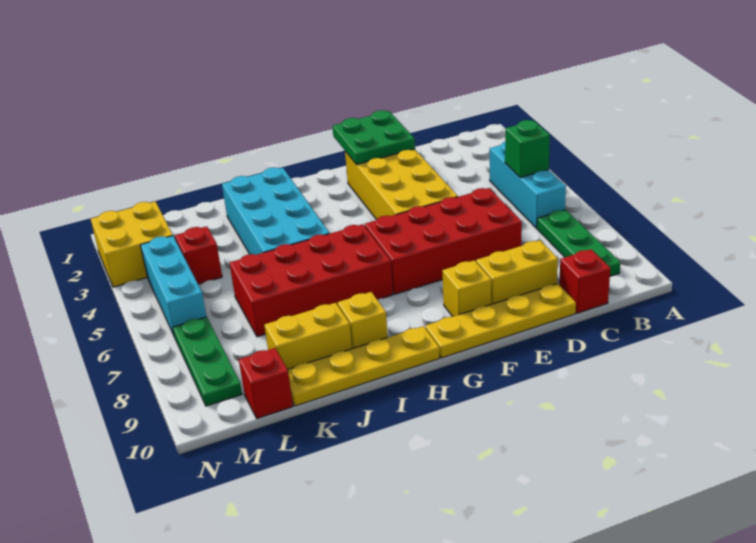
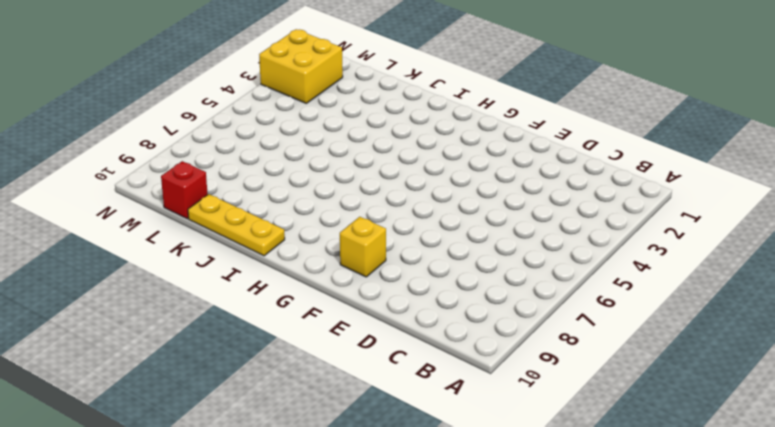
yellow 1x3 plate [188,194,285,256] -> yellow 1x4 plate [288,326,440,406]
none -> cyan 1x3 brick [490,142,566,228]
none -> green 1x3 plate [537,210,621,276]
none -> red 1x1 brick [559,249,610,313]

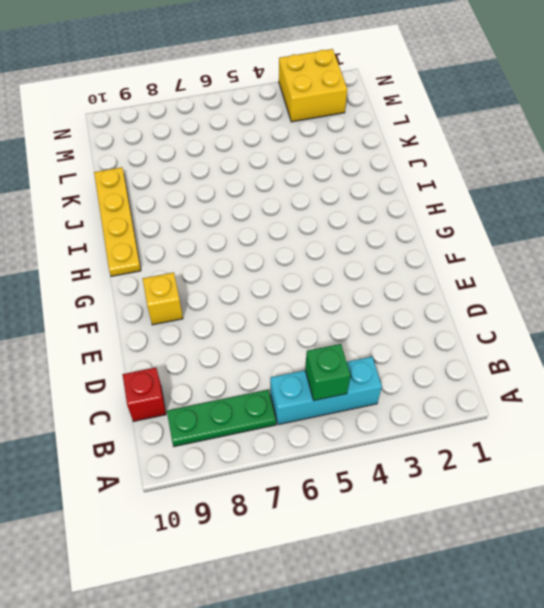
none -> red 2x4 brick [365,188,522,294]
none -> yellow 1x2 brick [476,240,558,304]
none -> yellow 1x4 plate [425,283,576,358]

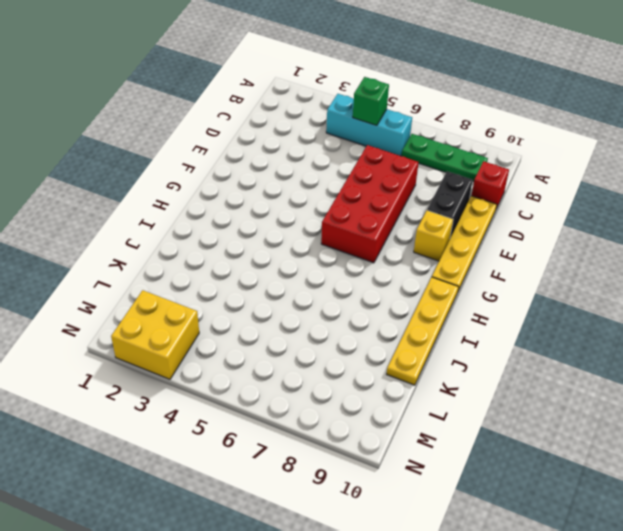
black 1x2 brick [427,171,473,238] -> yellow 1x2 brick [476,240,558,304]
none -> yellow 2x4 brick [345,149,458,220]
none -> red 2x4 brick [229,224,393,337]
none -> cyan 2x4 brick [222,167,329,255]

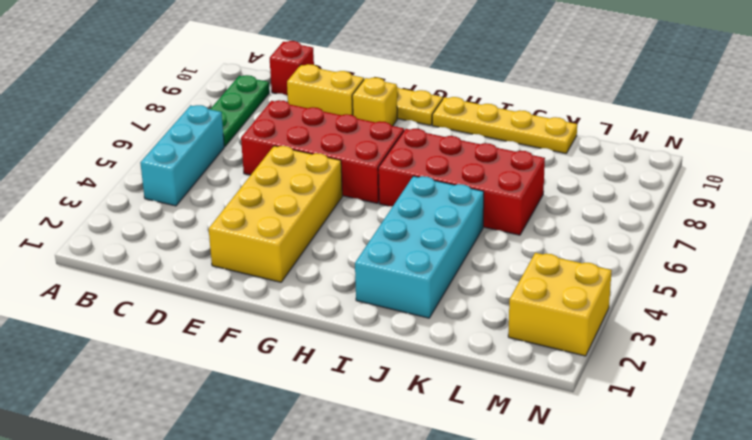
none -> yellow 1x1 brick [338,292,388,349]
none -> yellow 1x2 brick [264,303,352,369]
none -> red 1x1 brick [175,226,222,284]

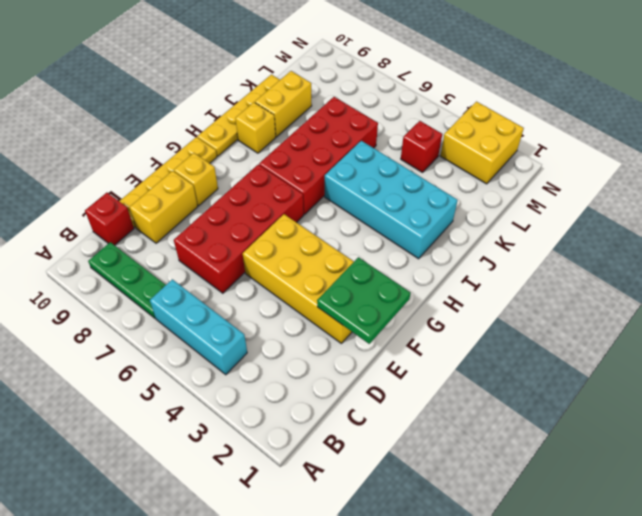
none -> red 1x1 brick [239,348,293,419]
none -> cyan 1x3 brick [141,236,207,335]
none -> green 1x3 plate [173,317,242,406]

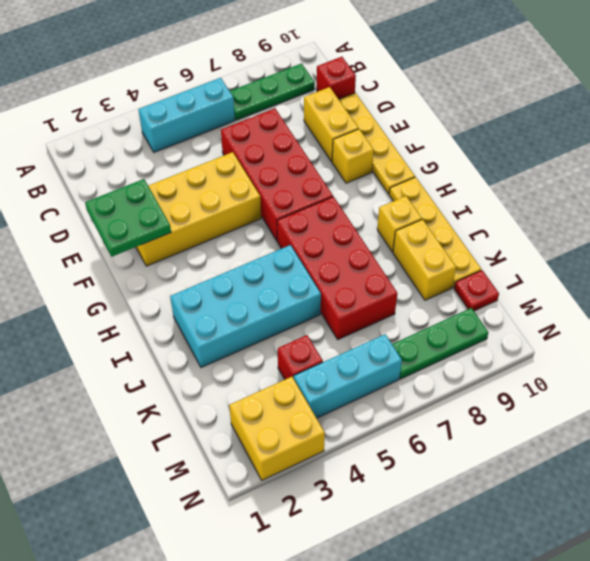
red 1x1 plate [454,270,499,311] -> red 1x1 brick [239,348,293,419]
none -> green 1x1 brick [505,120,550,178]

